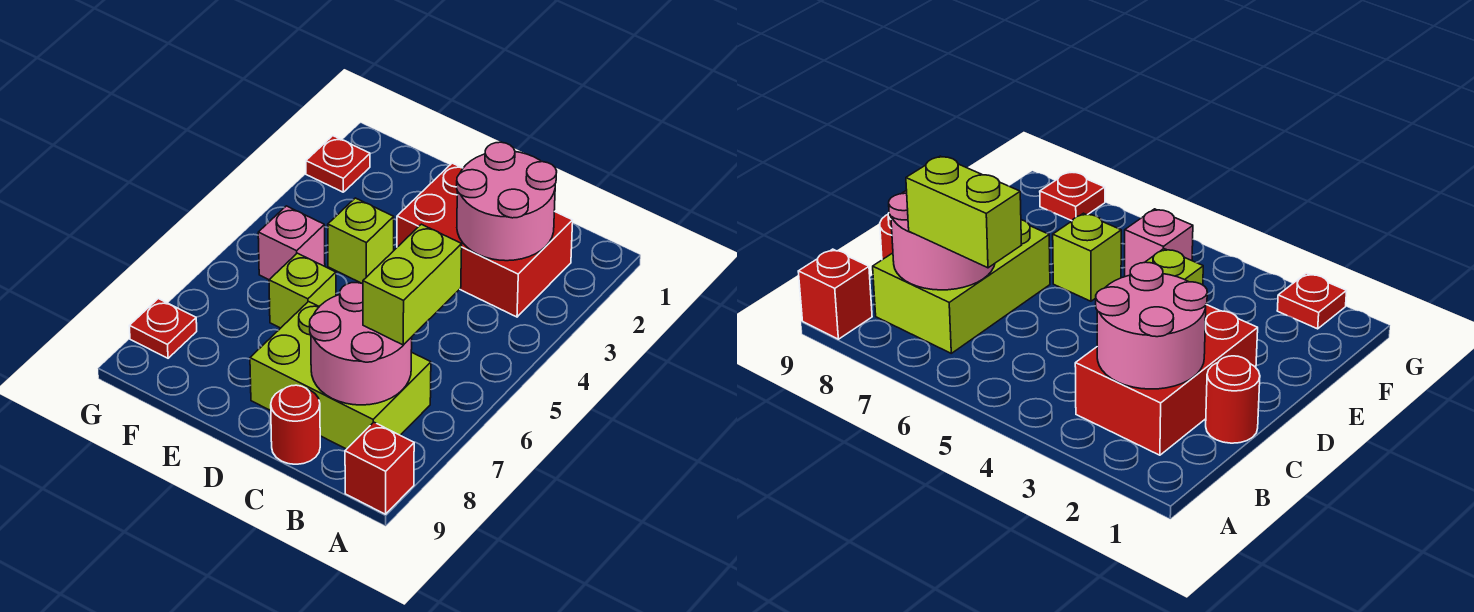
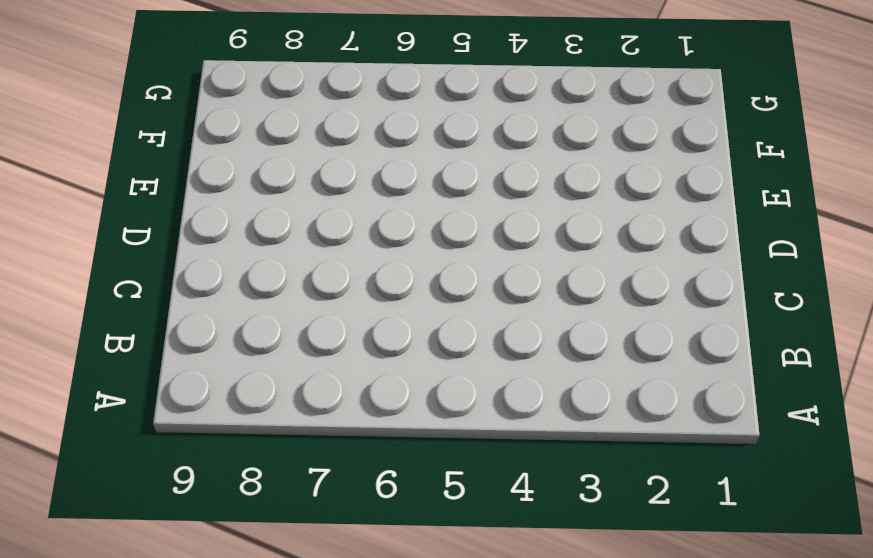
none -> red 1x1 brick [345,422,414,514]
none -> red 2x3 brick [397,163,573,317]
none -> lime 2x3 brick [250,302,431,449]

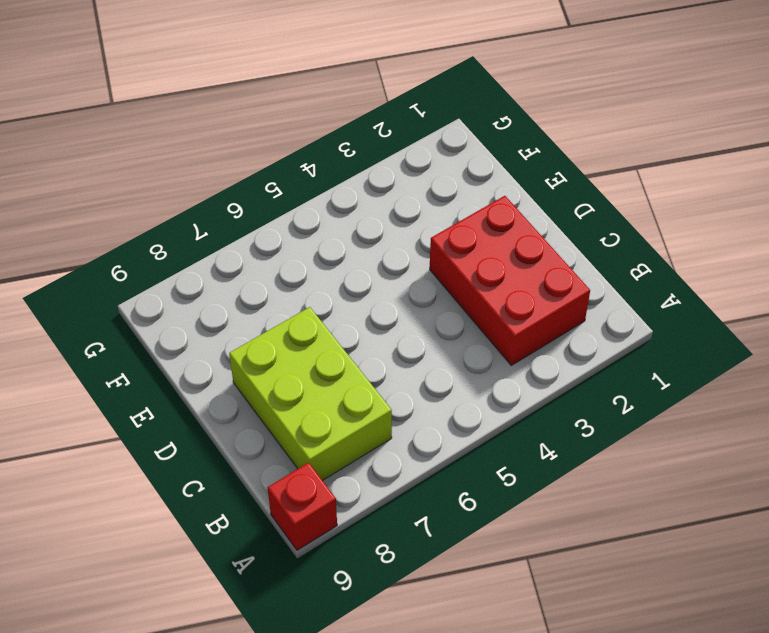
none -> red 1x1 round brick [1206,356,1260,443]
none -> red 1x1 round brick [271,385,320,464]
none -> lime 1x1 brick [328,198,394,284]

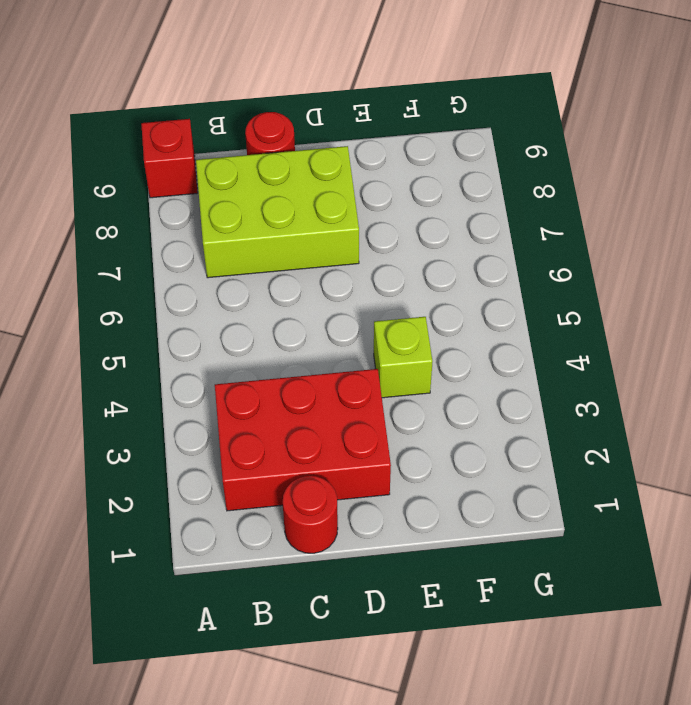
none -> lime 1x1 brick [269,253,336,328]
none -> pink 1x1 brick [258,206,325,280]
none -> red 1x1 plate [306,136,370,192]

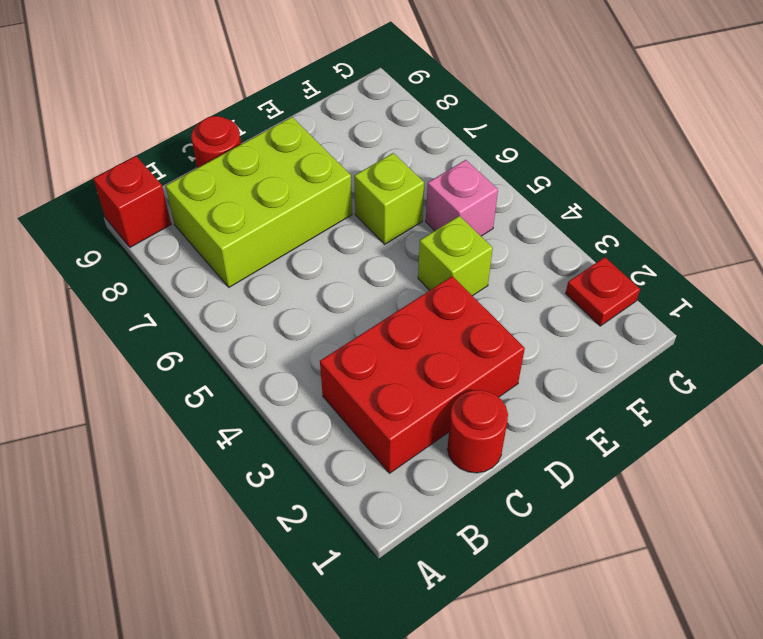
none -> red 1x1 plate [129,299,197,358]
none -> pink 2x2 round brick [457,142,557,261]
none -> pink 2x2 round brick [310,283,412,405]

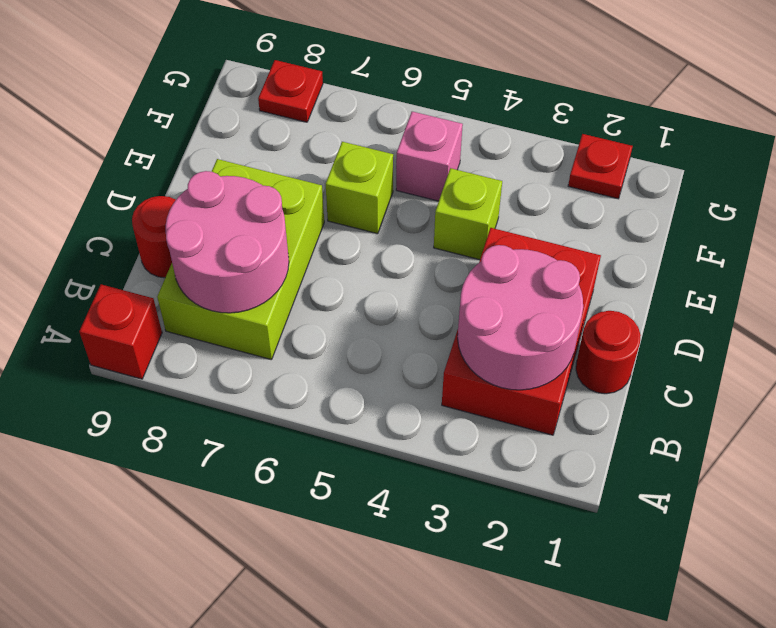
none -> lime 1x2 brick [363,224,462,345]

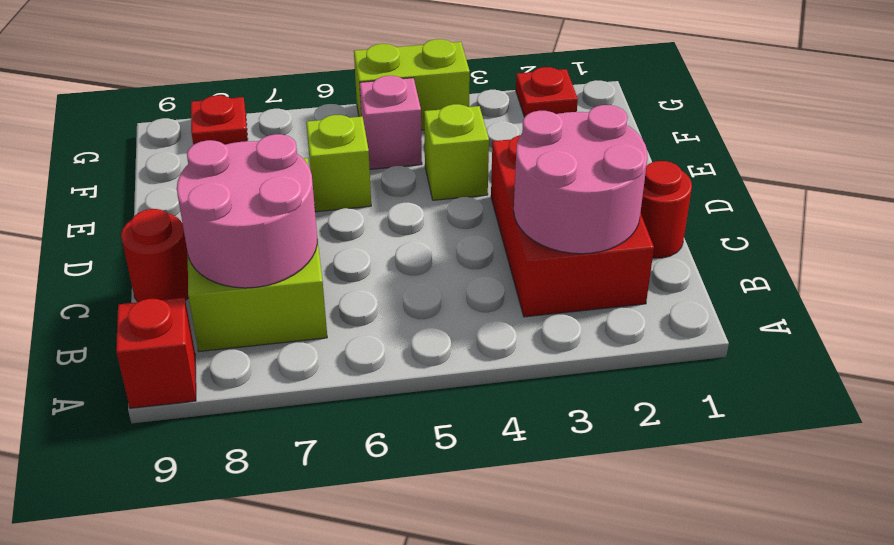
lime 1x2 brick [354,39,470,130] -> lime 1x2 brick moved to [363,224,462,345]

